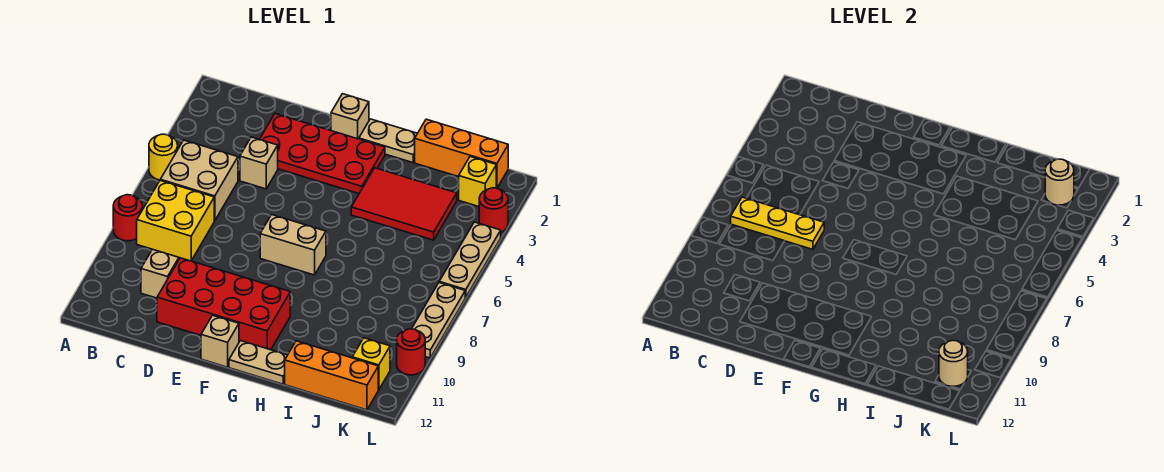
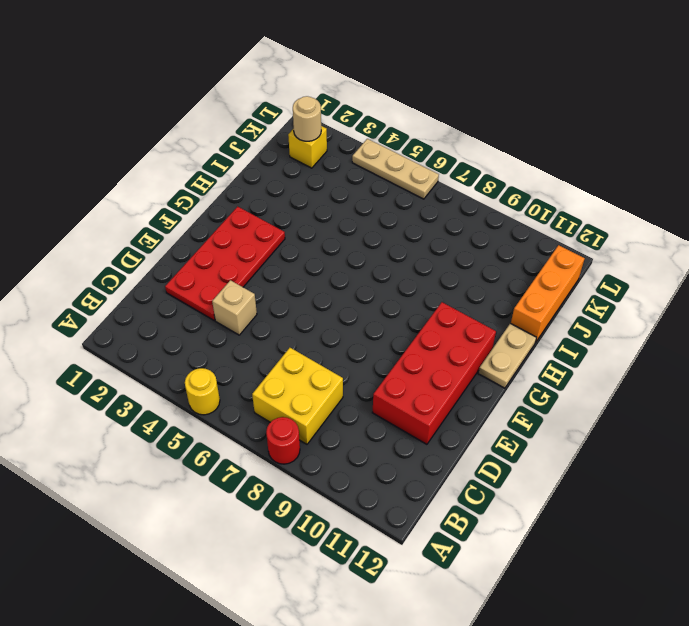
none -> tan 2x2 brick [160,140,238,221]
none -> tan 1x1 brick [141,249,179,298]
none -> tan 1x1 brick [331,94,369,139]

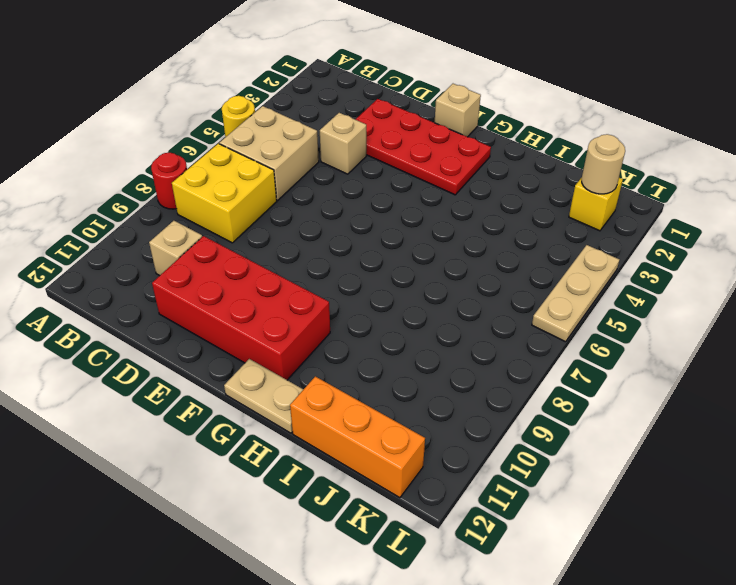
none -> tan 1x2 brick [260,215,326,275]
none -> tan 1x1 brick [201,315,239,367]
none -> tan 1x2 plate [359,119,417,163]

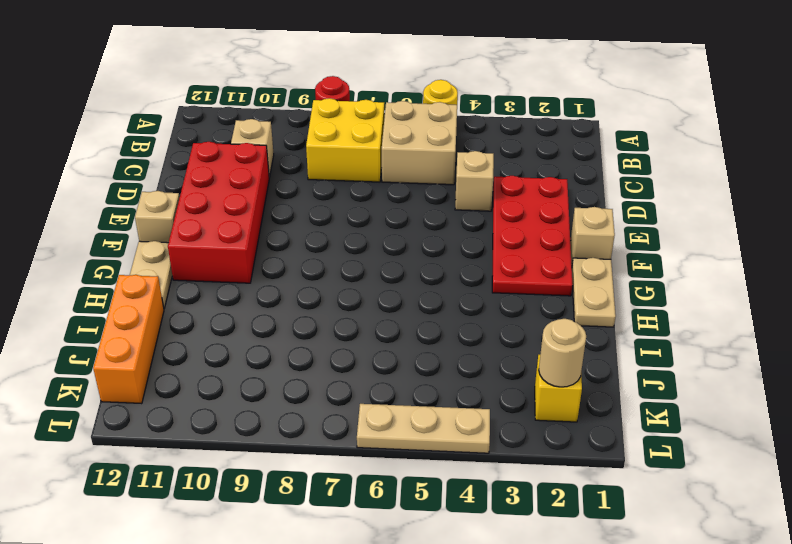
none -> tan 1x2 brick [260,215,326,275]
none -> red 2x3 tile [351,168,457,240]
none -> orange 1x3 brick [415,119,508,188]

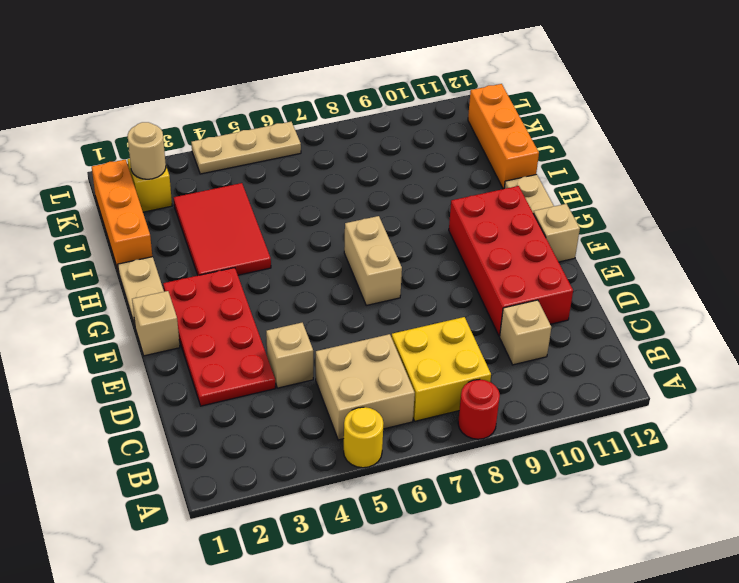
none -> yellow 1x1 brick [352,338,390,390]
none -> red 1x1 round brick [479,188,508,232]
none -> tan 1x3 plate [412,283,465,358]

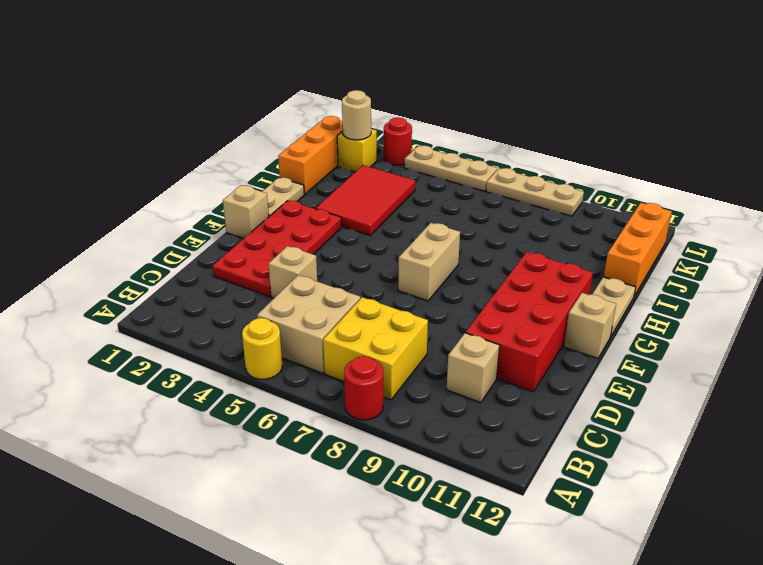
none -> yellow 1x1 brick [352,338,390,390]
none -> red 1x1 round brick [397,329,425,375]
none -> yellow 1x3 plate [731,197,824,249]

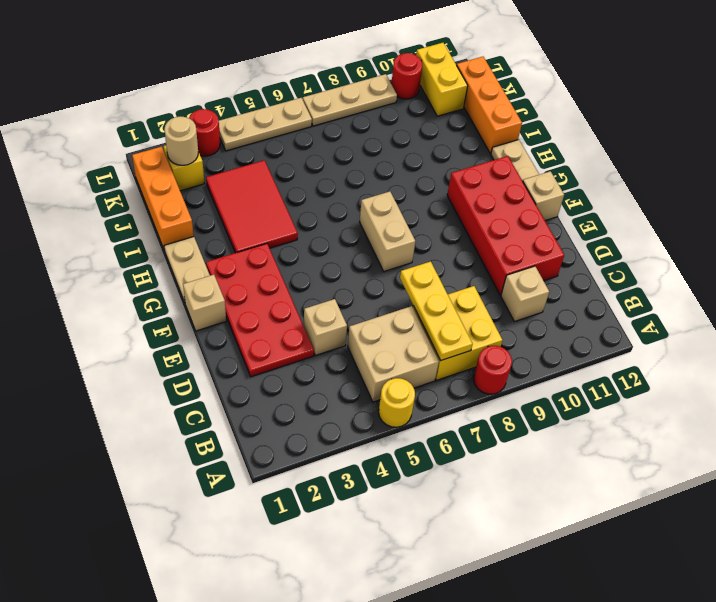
yellow 1x2 brick [416,43,468,116] -> yellow 1x1 brick [352,338,390,390]
none -> tan 1x1 round brick [939,340,968,386]

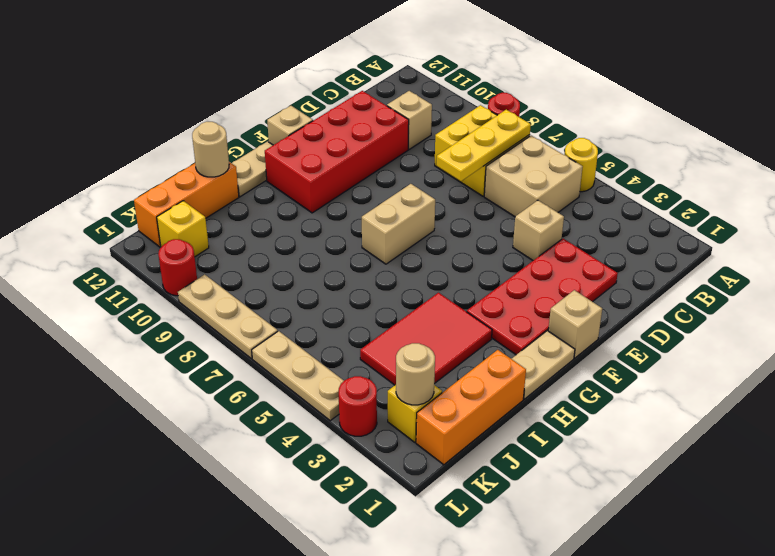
tan 1x1 round brick [192,122,229,177] -> tan 1x1 round brick moved to [939,340,968,386]

